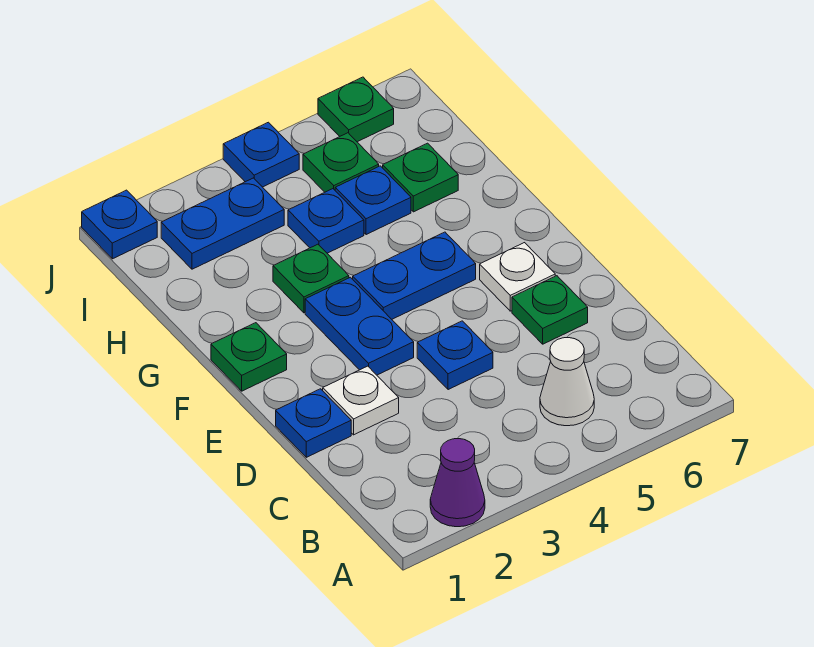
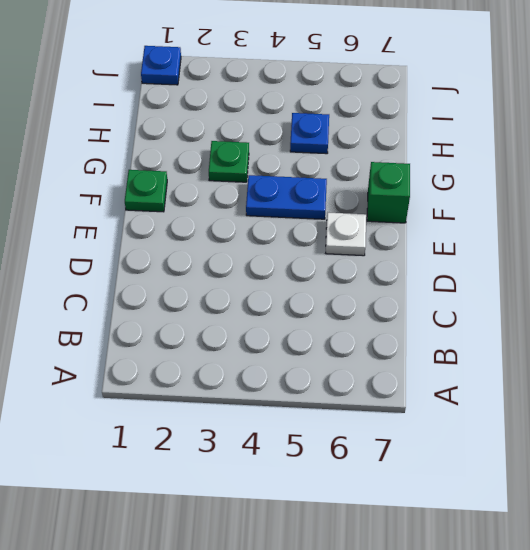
green 1x1 brick [367,162,410,223] -> none
none -> purple 1x1 cone [430,439,485,527]
none -> white 1x1 cone [540,338,594,426]
none -> blue 1x1 plate [276,389,351,457]

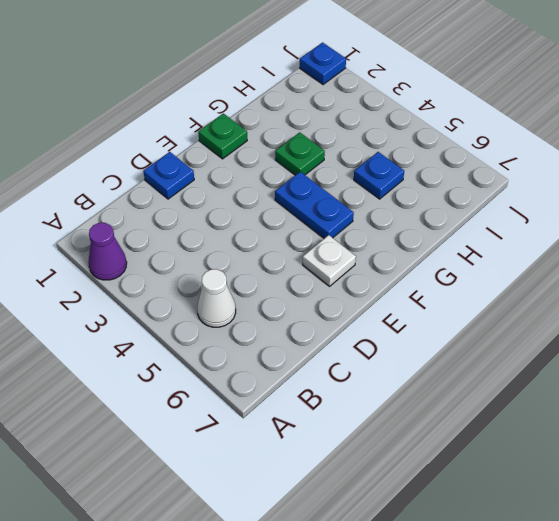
none -> white 1x1 plate [323,366,399,435]
none -> blue 1x1 plate [417,321,493,390]
none -> green 1x1 plate [512,276,588,344]

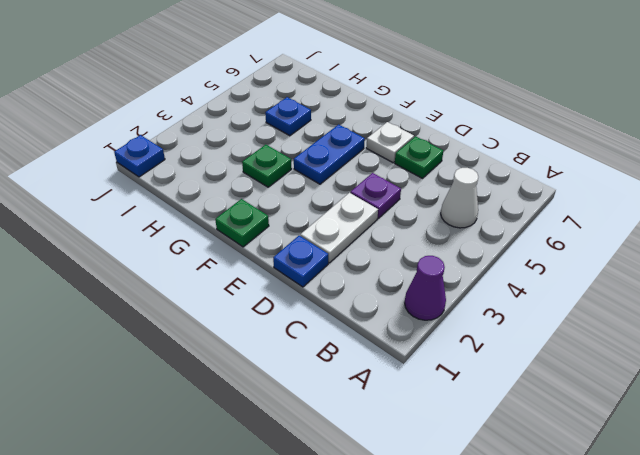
white 1x2 plate [300,193,378,263] -> white 1x1 plate [323,366,399,435]
purple 1x1 plate [350,173,401,218] -> blue 1x1 plate [417,321,493,390]
none -> blue 1x2 plate [305,277,414,375]
none -> blue 1x1 plate [288,189,364,253]
none -> green 1x1 plate [383,143,458,212]

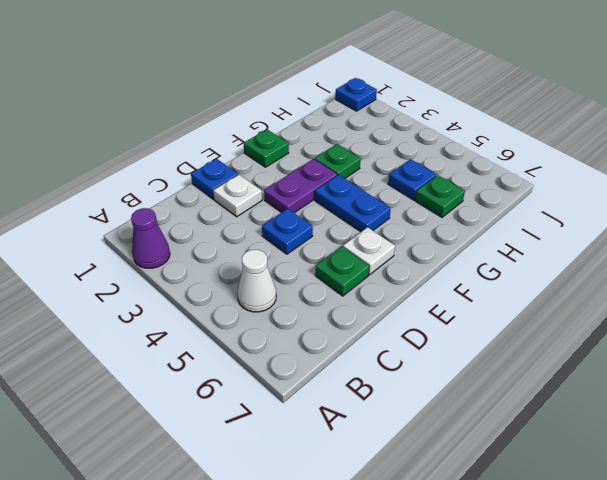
purple 1x2 plate [264,159,337,213] -> blue 1x2 plate [305,277,414,375]
none -> blue 1x1 plate [288,189,364,253]
none -> blue 1x2 plate [161,178,284,269]
none -> green 1x1 plate [303,133,379,192]

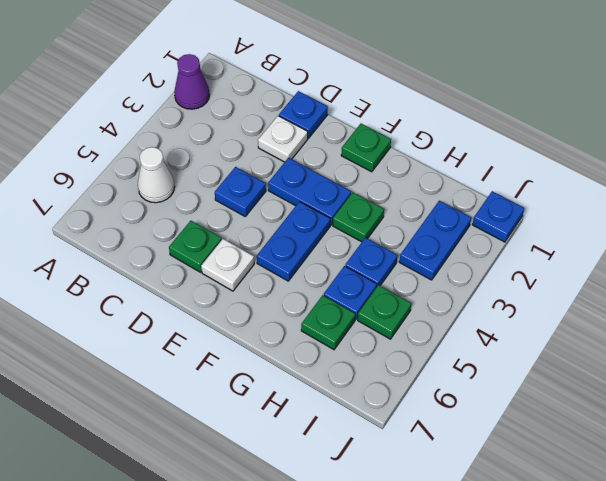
none -> blue 1x1 plate [223,122,299,187]
none -> green 1x1 plate [318,77,394,142]

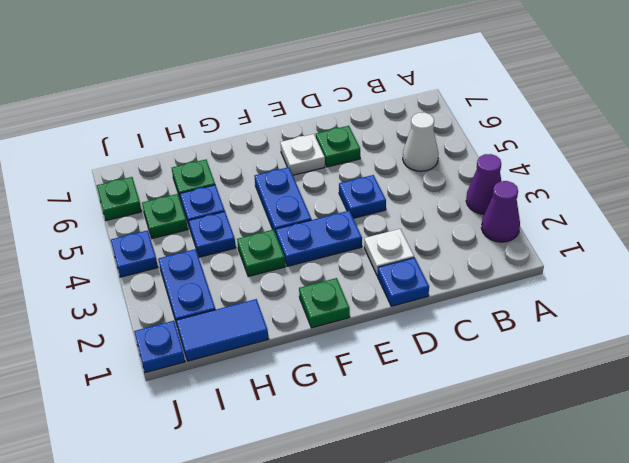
purple 1x1 cone [466,154,501,214] -> none
blue 1x2 tile [176,299,269,361] -> none

